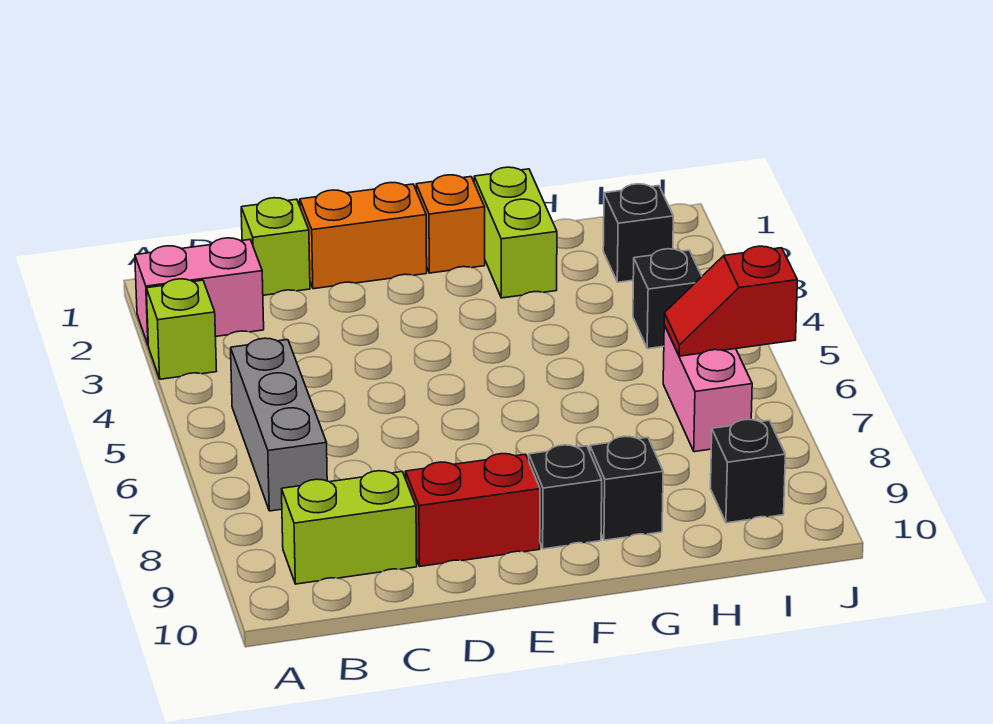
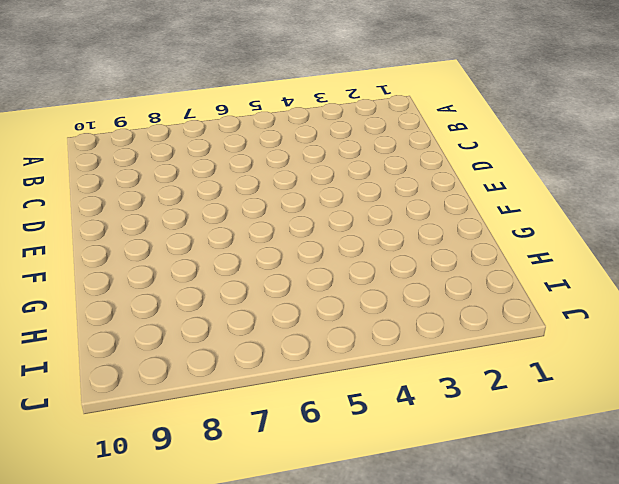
none -> pink 1x2 brick [135,238,264,344]
none -> lime 1x1 brick [146,279,216,379]
none -> grey 1x3 brick [231,338,327,511]

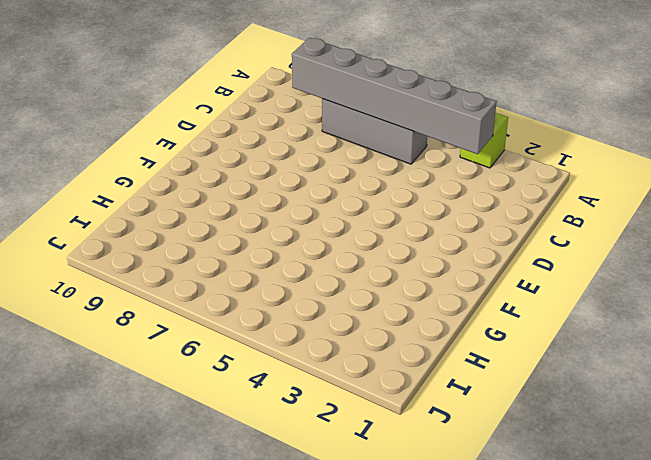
grey 1x6 brick [292,38,497,154] -> none
none -> pink 1x2 brick [135,238,264,344]
none -> lime 1x2 brick [282,471,417,584]
none -> lime 1x1 brick [241,198,310,295]

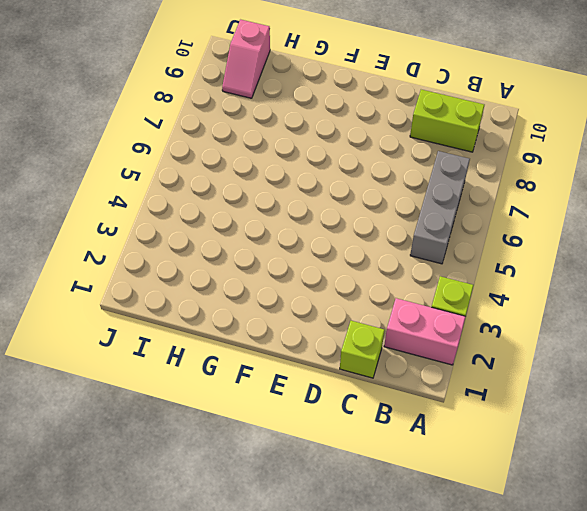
pink 1x2 slope [222,20,270,98] -> black 1x1 brick [710,419,785,523]
none -> orange 1x2 brick [300,183,427,289]
none -> red 1x2 brick [406,454,540,566]
none -> orange 1x1 brick [416,175,485,273]

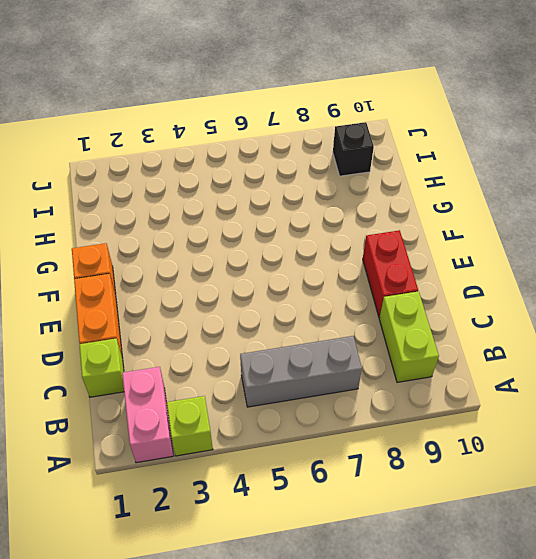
none -> black 1x1 brick [529,445,602,549]
none -> lime 1x2 brick [474,167,557,298]
none -> black 1x1 brick [590,436,663,540]

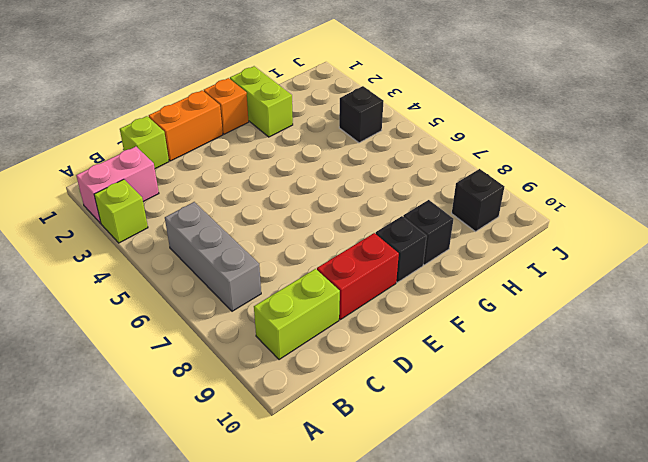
none -> black 1x1 brick [603,184,673,282]
none -> pink 1x2 brick [663,325,752,452]
none -> red 1x2 slope [664,246,797,356]

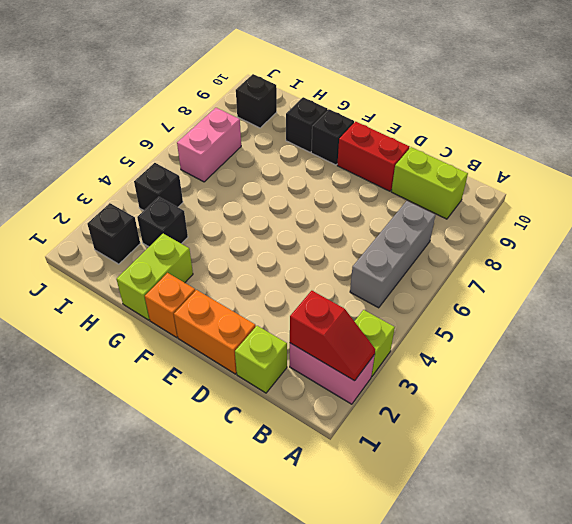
red 1x2 slope [290,291,375,381] -> red 1x2 slope moved to [664,246,797,356]
black 1x1 brick [137,197,188,247] -> none

